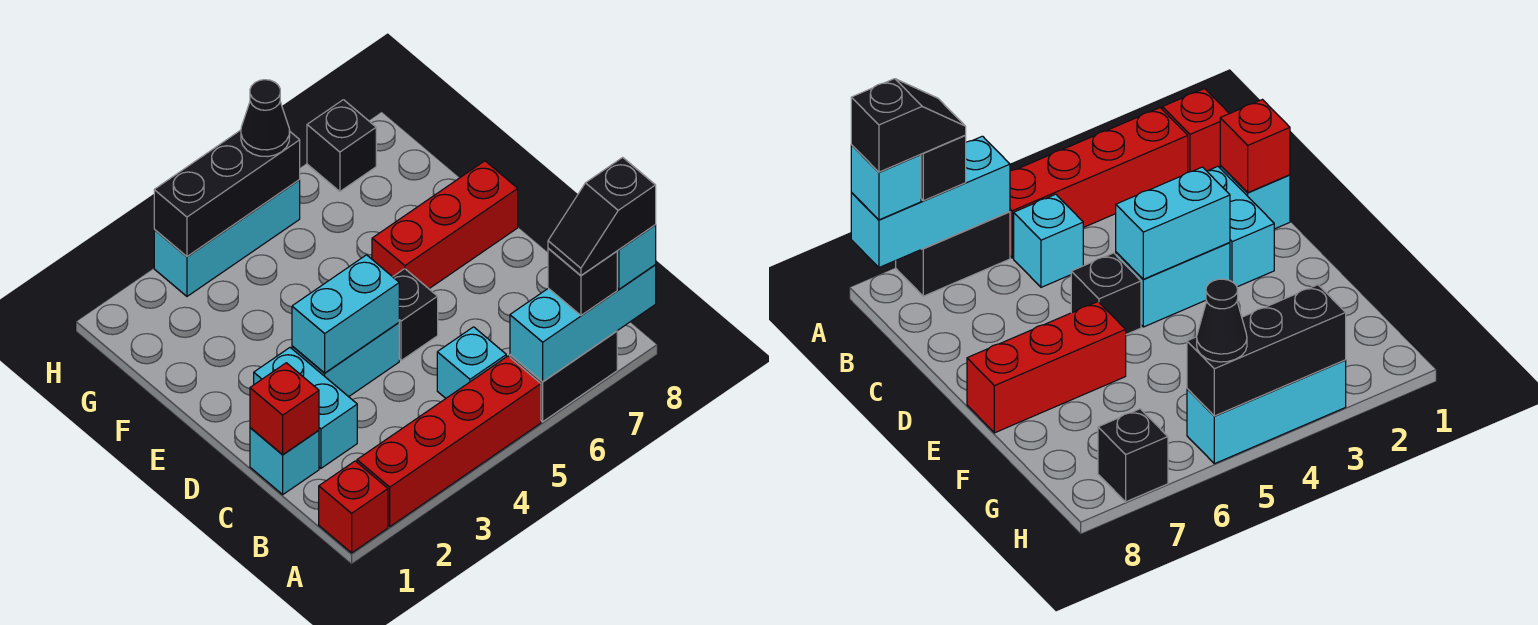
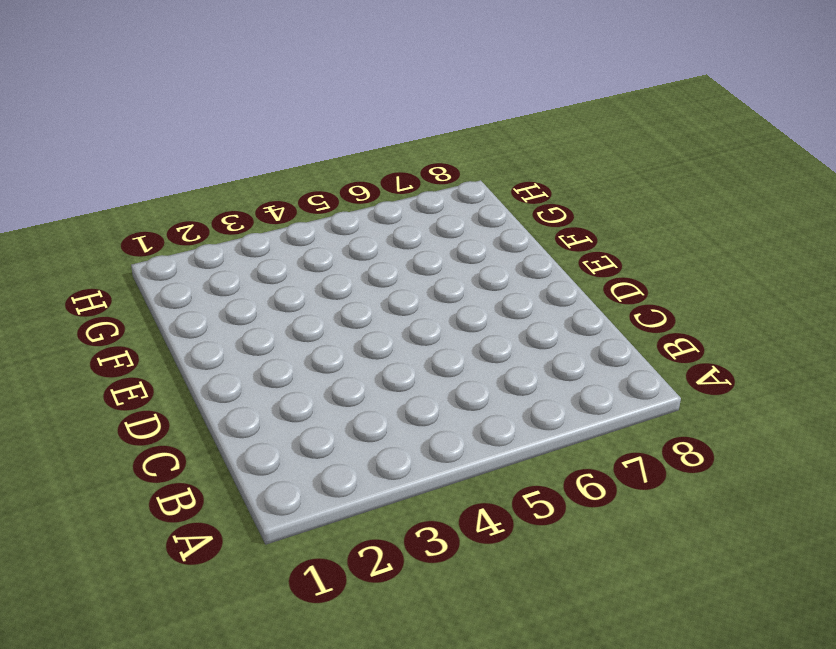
none -> red 1x1 brick [319,461,388,553]
none -> red 1x4 brick [357,356,541,527]
none -> black 1x2 brick [510,331,617,421]

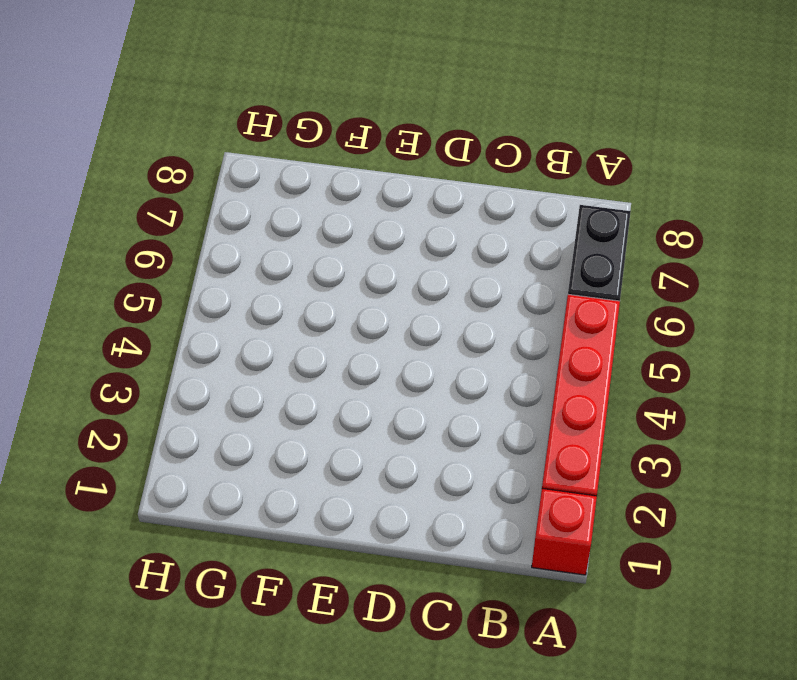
none -> cyan 1x1 brick [437,327,506,398]
none -> cyan 1x1 brick [250,428,319,494]
none -> cyan 1x2 brick [254,348,357,468]

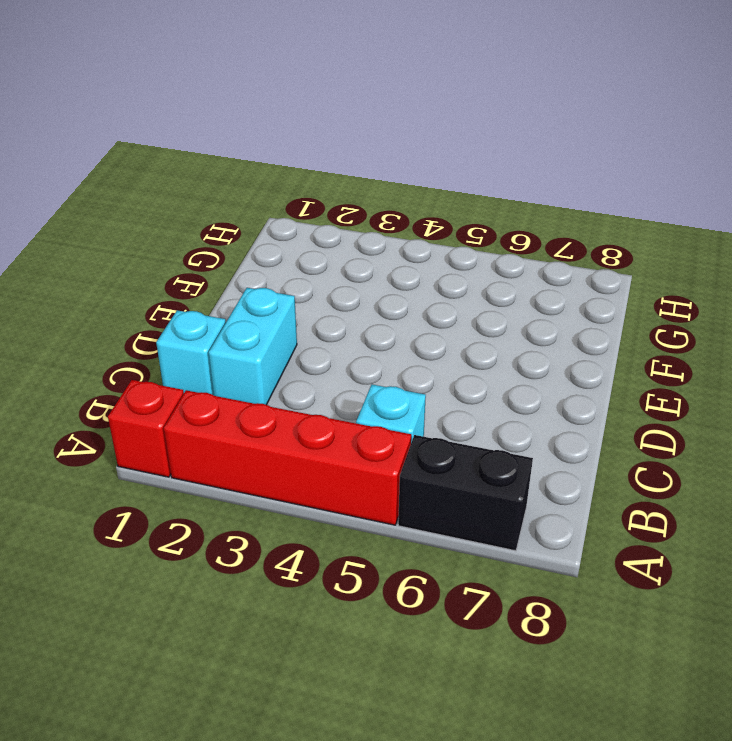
none -> cyan 1x2 brick [292,323,399,397]
none -> black 1x1 brick [393,269,438,361]
none -> red 1x3 brick [372,161,518,289]

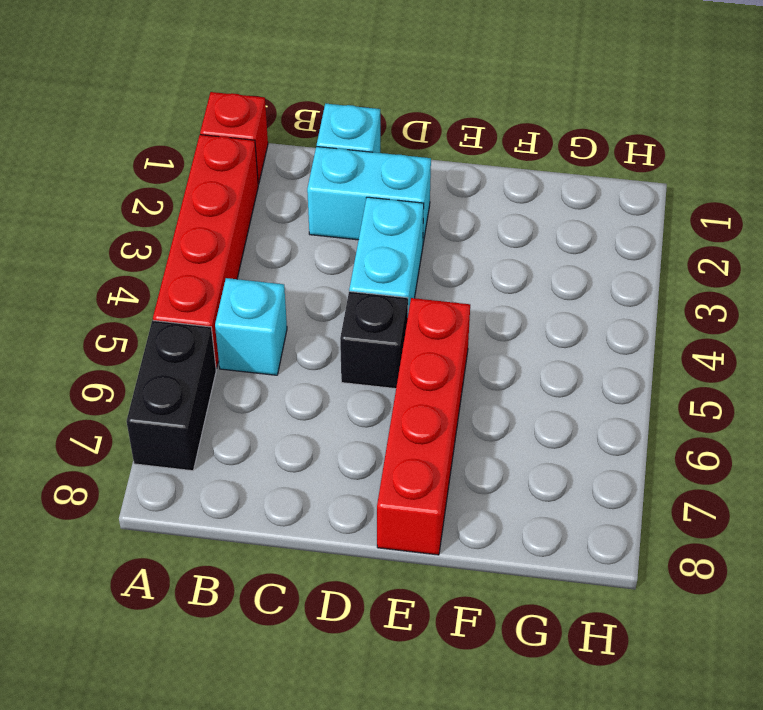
red 1x4 brick [377,298,470,555] -> red 1x3 brick [372,161,518,289]
none -> cyan 1x3 brick [154,180,300,296]
none -> black 1x1 brick [307,100,376,191]
none -> cyan 1x3 brick [510,265,656,382]

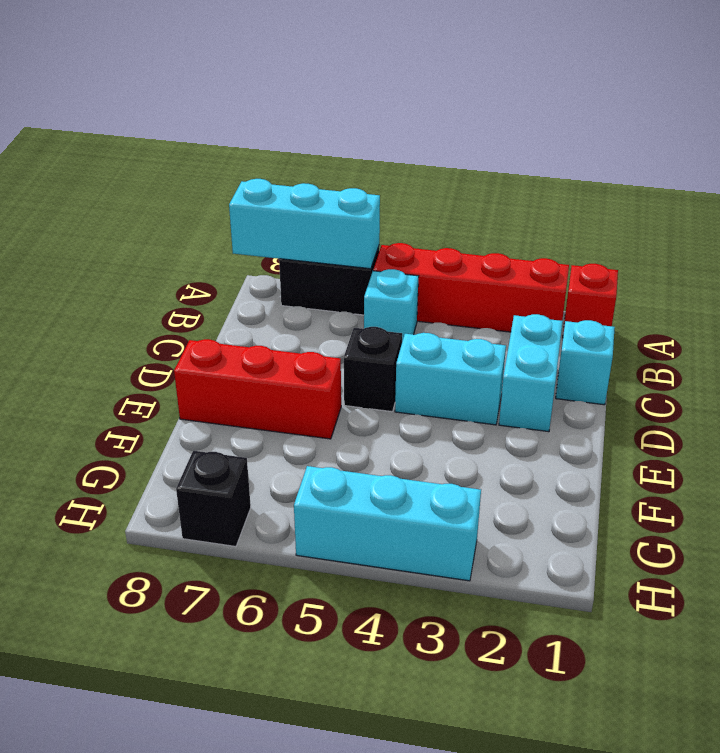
none -> red 1x1 brick [250,363,319,455]
none -> cyan 1x2 brick [292,255,399,373]
none -> black 1x3 brick [154,130,300,257]

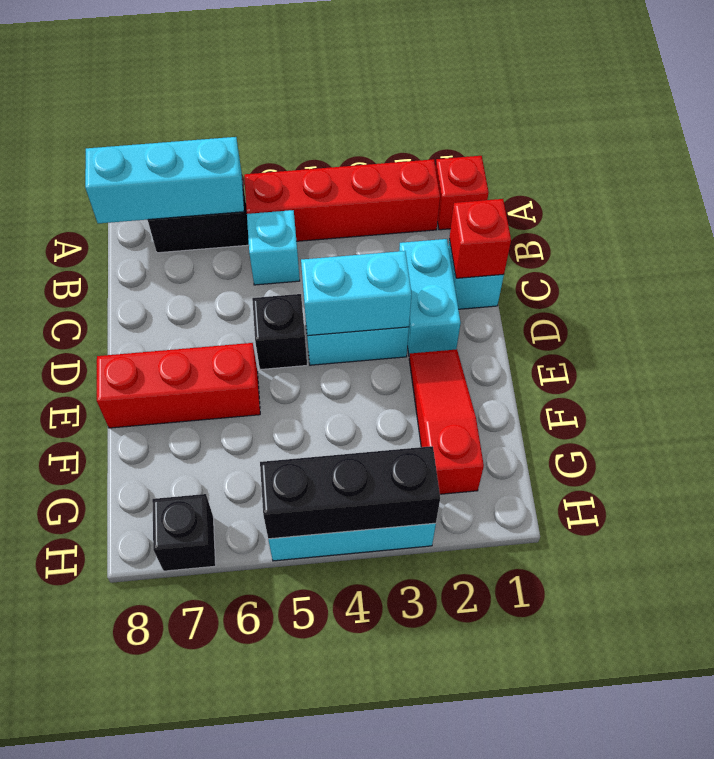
red 1x3 slope [409,349,484,494] -> none
none -> black 1x1 brick [548,249,617,315]
none -> cyan 1x1 brick [617,225,656,289]
none -> black 1x1 cone [241,80,290,157]

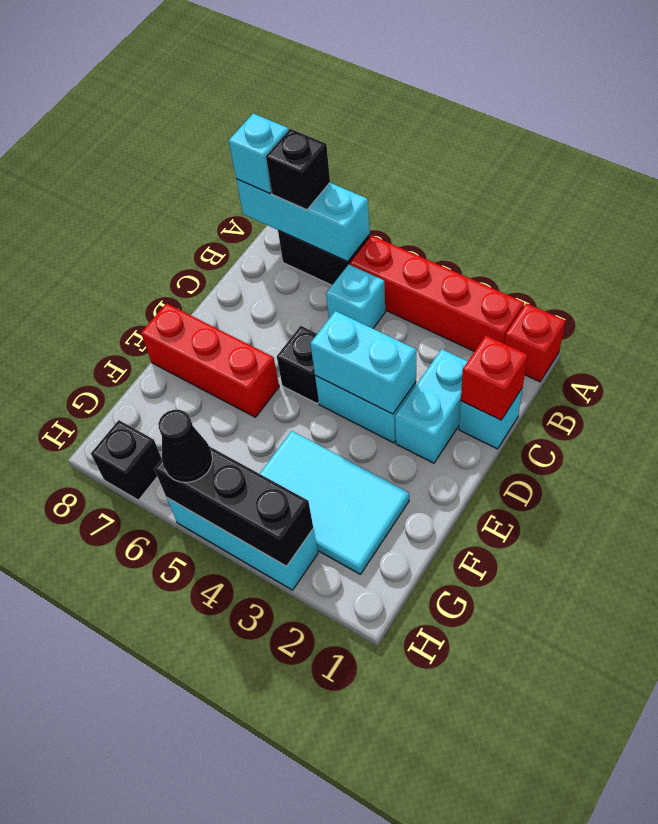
cyan 2x3 tile [260,431,409,574] -> none
none -> black 1x2 slope [548,157,656,275]

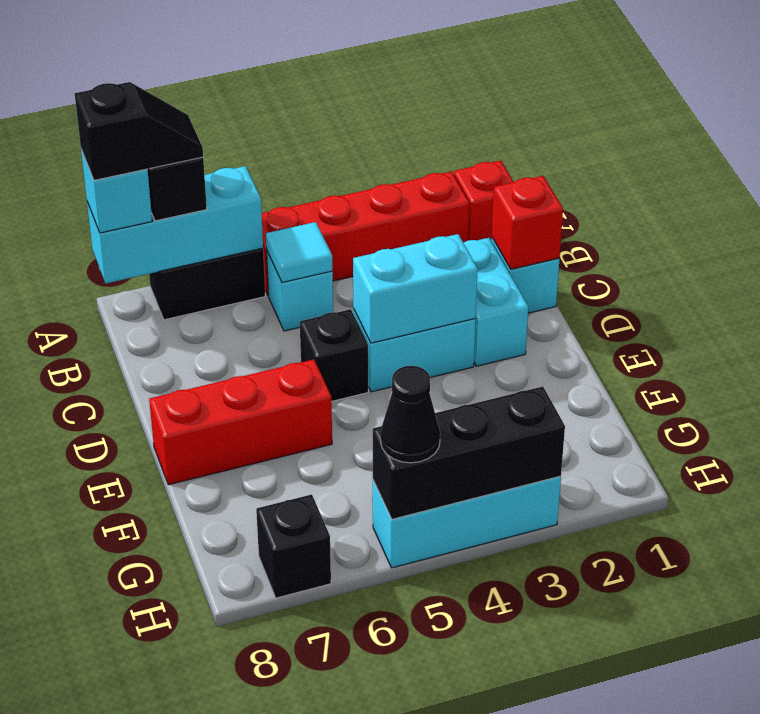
cyan 1x1 tile [266,222,333,283] -> none

